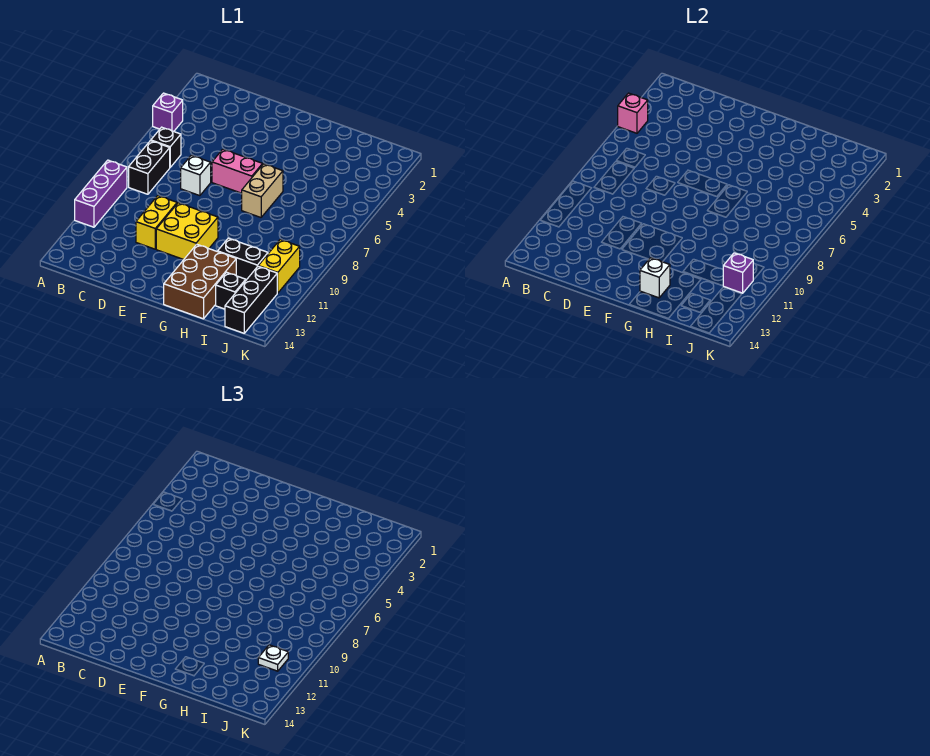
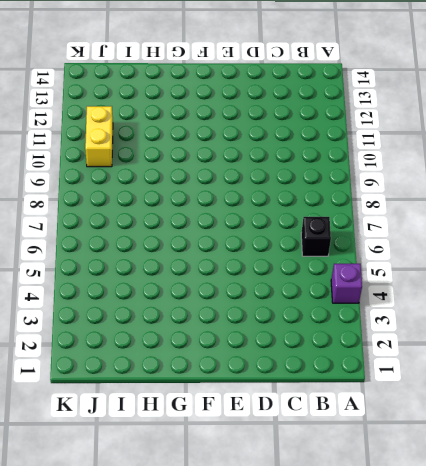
none -> purple 1x3 brick [75,160,127,227]
none -> black 1x2 brick [129,141,170,194]
none -> white 1x1 brick [181,155,211,196]

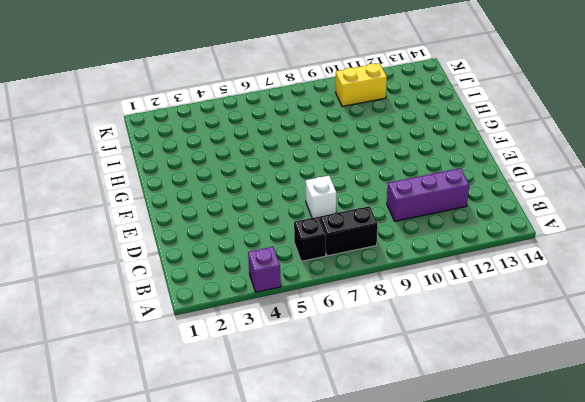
purple 1x3 brick [387,168,469,221] -> purple 1x3 brick moved to [75,160,127,227]
none -> yellow 1x2 brick [136,196,177,249]
none -> pink 1x2 brick [212,149,263,193]
none -> yellow 2x2 brick [156,203,218,260]

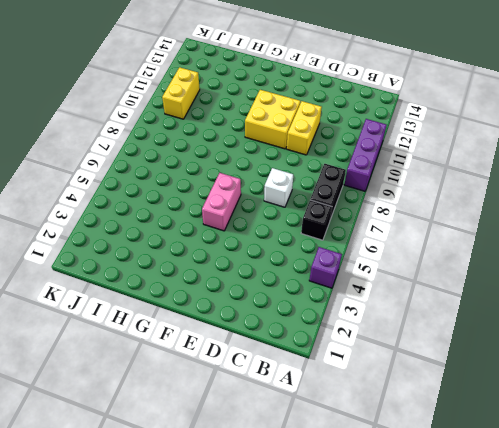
pink 1x2 brick [202,173,241,231] -> pink 1x2 brick turned to [212,149,263,193]
none -> tan 1x2 brick [242,164,283,217]
none -> brown 2x3 brick [164,244,236,319]
none -> black 1x2 brick [218,238,268,280]

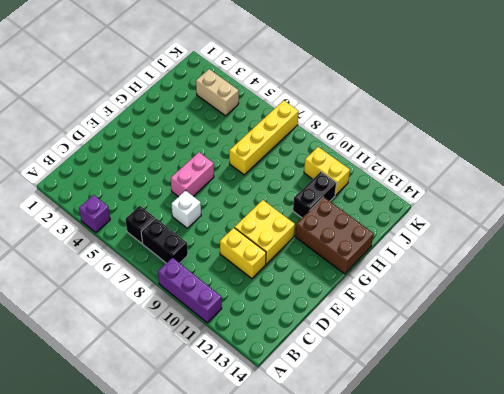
yellow 1x4 brick [229,100,299,175] -> none
tan 1x2 brick [196,69,239,116] -> tan 1x2 brick moved to [242,164,283,217]
none -> black 1x1 brick [216,272,246,309]
none -> black 1x3 brick [225,266,277,333]
none -> pink 1x1 brick [618,93,648,133]

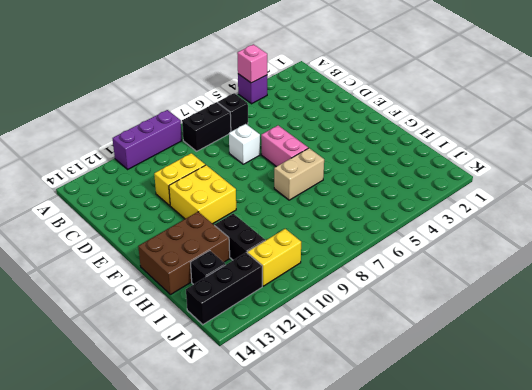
none -> white 1x1 brick [640,258,670,298]
none -> purple 1x1 brick [723,253,753,293]
none -> white 1x1 plate [258,645,288,671]

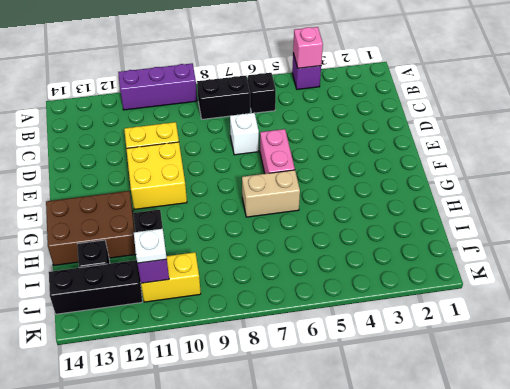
none -> white 1x1 brick [640,258,670,298]

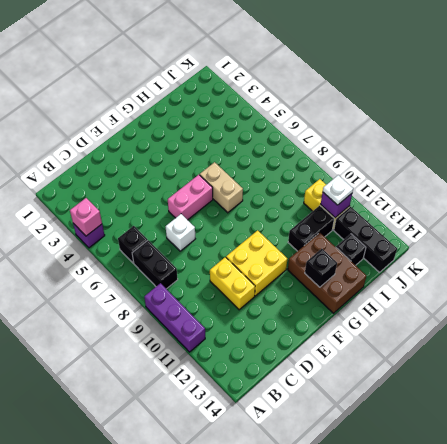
black 1x1 brick [305,249,337,287] -> white 1x1 brick [640,258,670,298]

